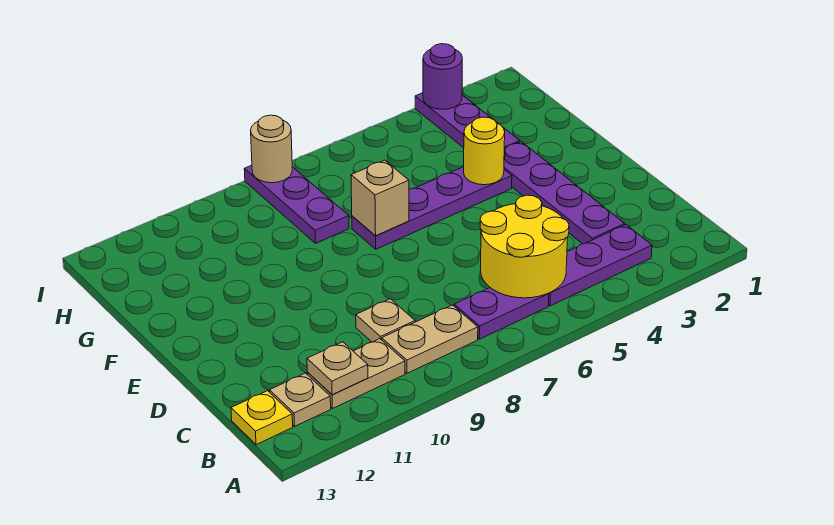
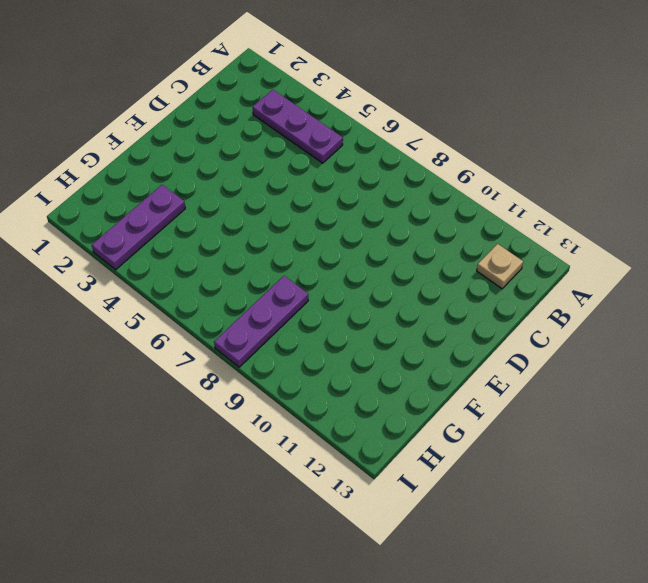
none -> purple 1x2 plate [454,288,549,339]
none -> tan 1x2 plate [382,305,478,373]
none -> tan 1x2 plate [307,339,405,409]

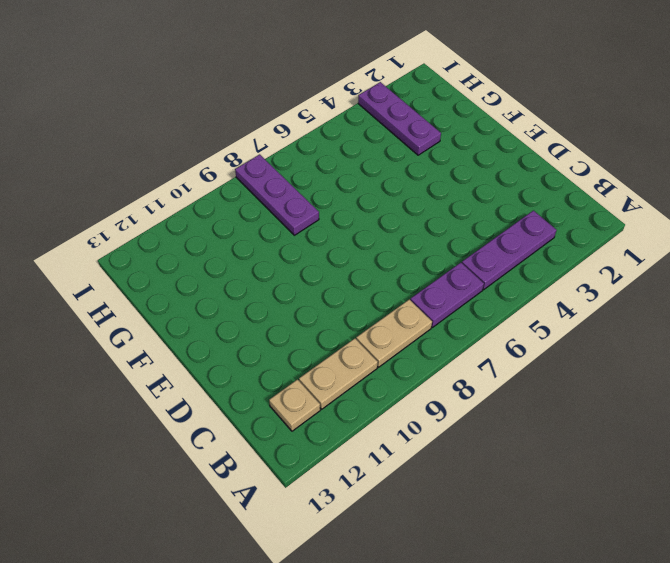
none -> yellow 1x1 plate [231,391,293,445]
none -> purple 1x4 plate [504,142,625,244]
none -> tan 1x1 plate [356,299,415,342]

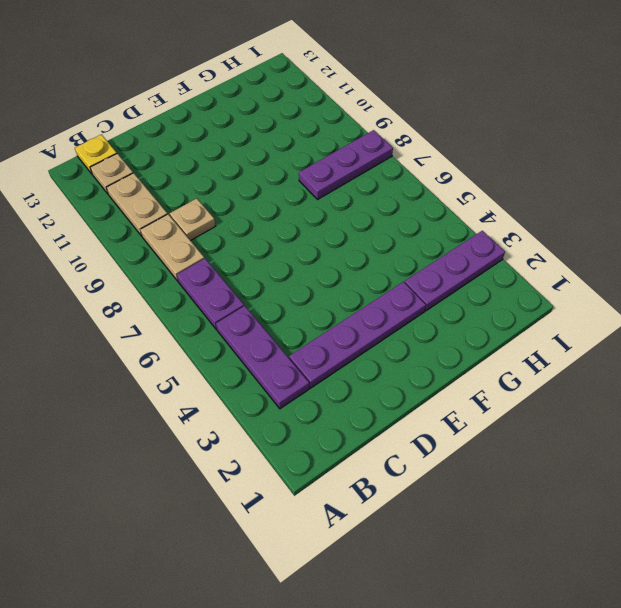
none -> purple 1x4 plate [352,167,512,249]
none -> yellow 2x2 round brick [480,195,569,298]
none -> tan 1x1 plate [307,342,368,395]

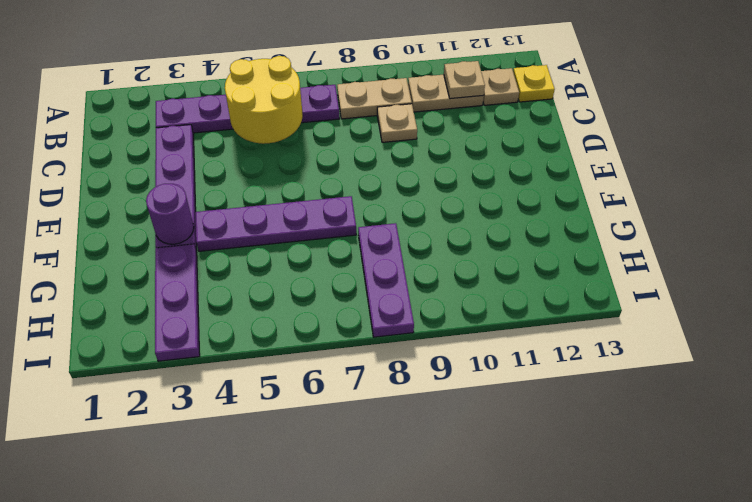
purple 1x1 round brick [146,184,194,244] -> purple 1x1 round brick moved to [423,44,462,109]
none -> yellow 1x1 round brick [464,117,505,185]
none -> tan 1x1 brick [351,160,409,236]
none -> tan 1x1 round brick [251,115,292,183]

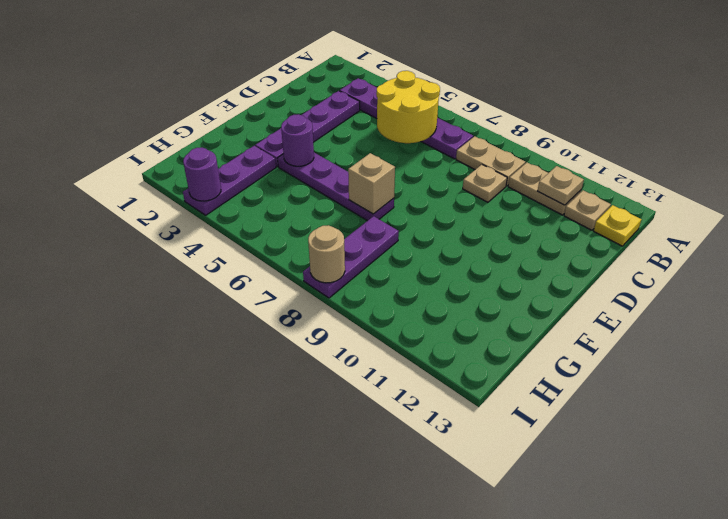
purple 1x1 round brick [281,114,314,166] -> yellow 1x1 round brick [464,117,505,185]

